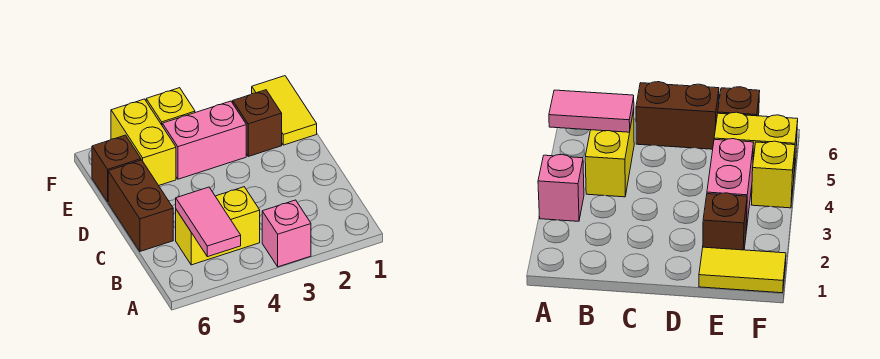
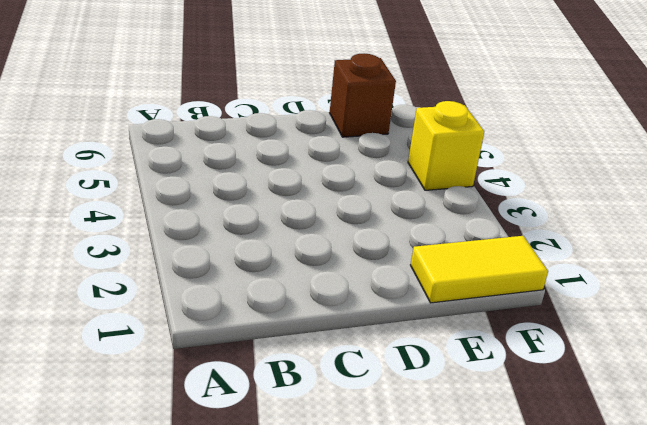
none -> pink 1x1 brick [262,200,311,267]
none -> yellow 1x2 brick [176,187,260,265]

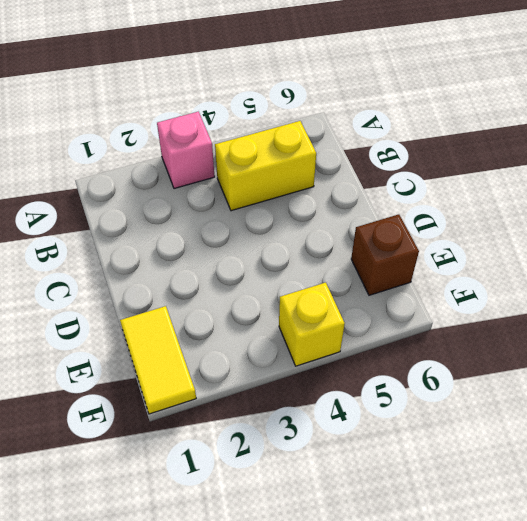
none -> brown 1x2 brick [108,160,173,251]
none -> brown 1x1 brick [233,90,282,156]

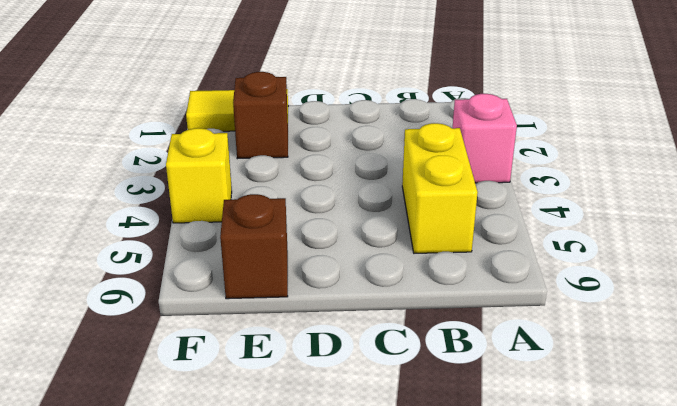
none -> brown 1x2 brick [108,160,173,251]
none -> pink 1x2 brick [162,101,246,179]

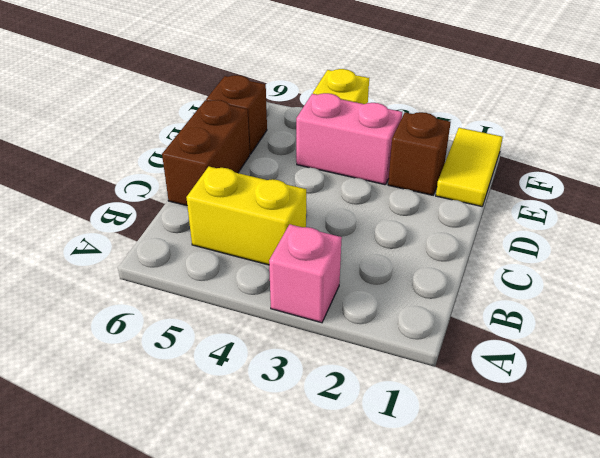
none -> yellow 1x2 brick [111,99,176,185]
none -> pink 1x2 tile [176,187,241,257]

